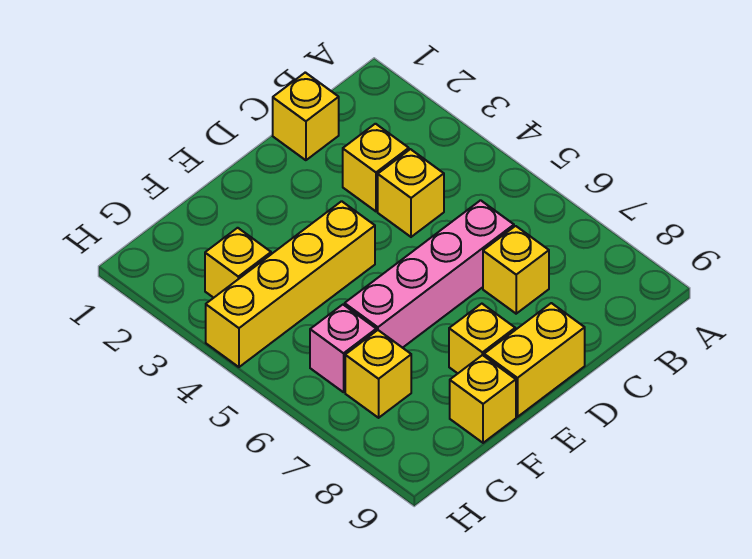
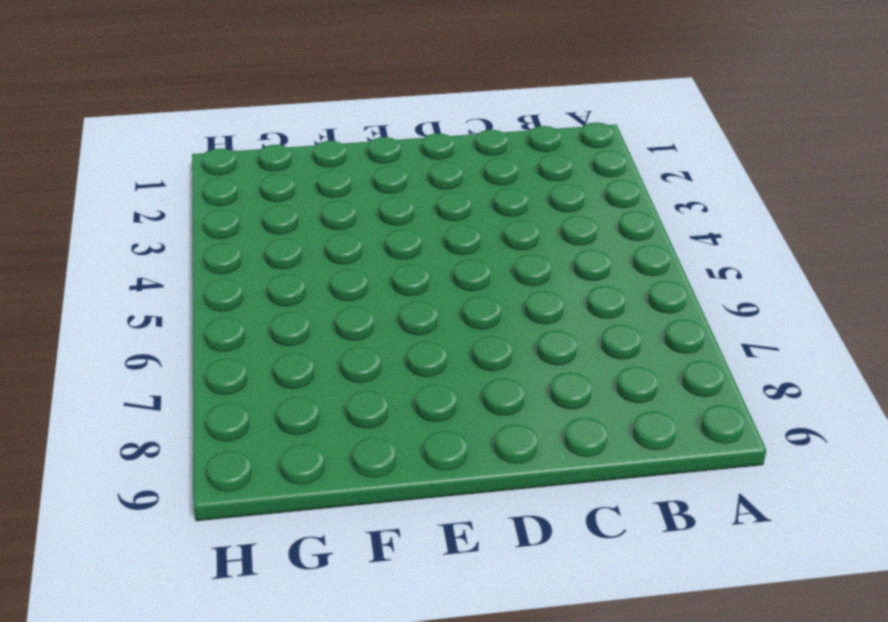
none -> yellow 1x1 brick [273,72,339,160]
none -> yellow 1x1 brick [343,124,409,211]
none -> yellow 1x1 brick [378,149,444,237]

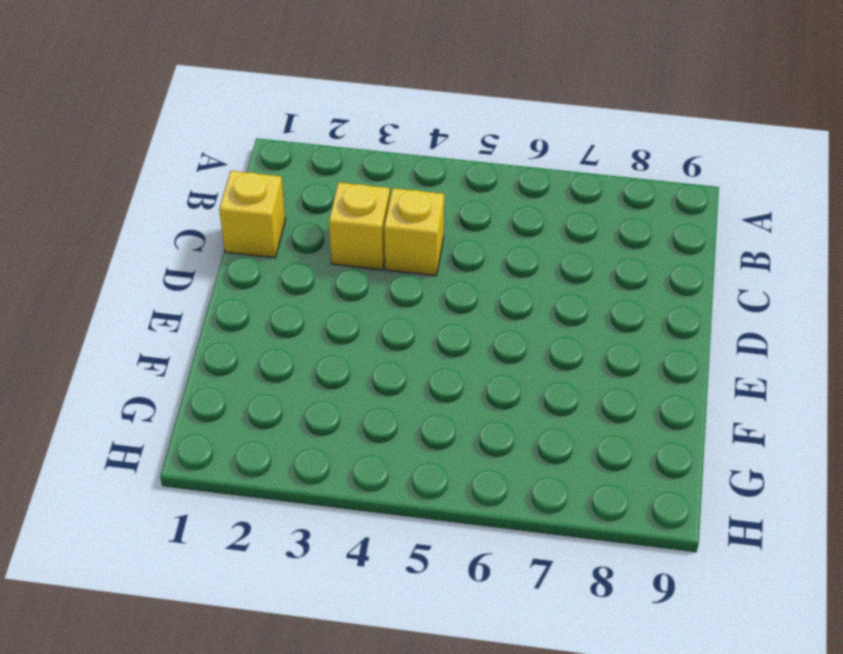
none -> pink 1x4 brick [345,200,514,348]
none -> yellow 1x1 brick [483,226,549,314]
none -> yellow 1x2 brick [484,303,585,417]

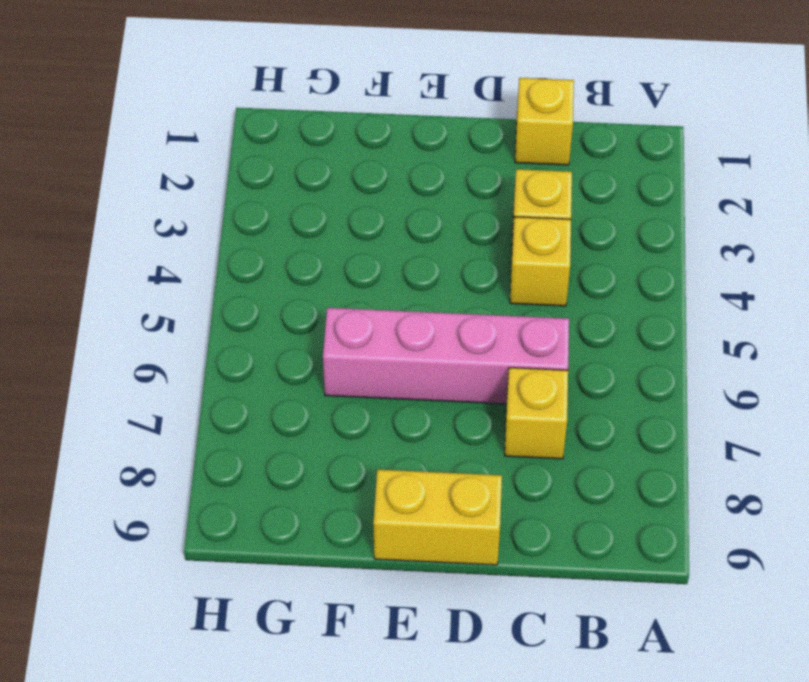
none -> yellow 1x4 brick [206,201,375,367]
none -> yellow 1x1 brick [449,304,515,373]
none -> yellow 1x1 brick [450,355,516,443]

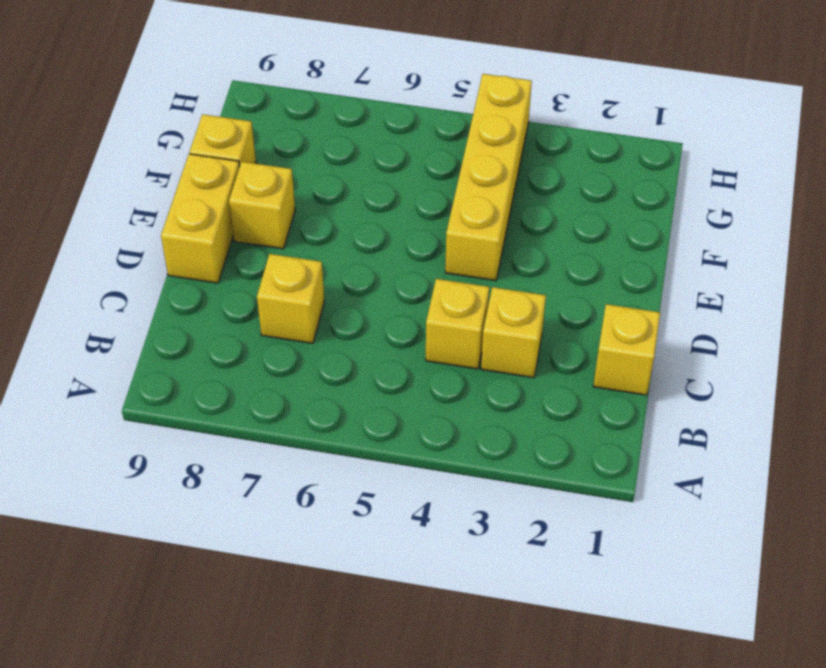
none -> pink 1x4 brick [345,200,514,348]
none -> yellow 1x1 brick [205,228,271,298]
none -> pink 1x1 brick [310,305,376,392]

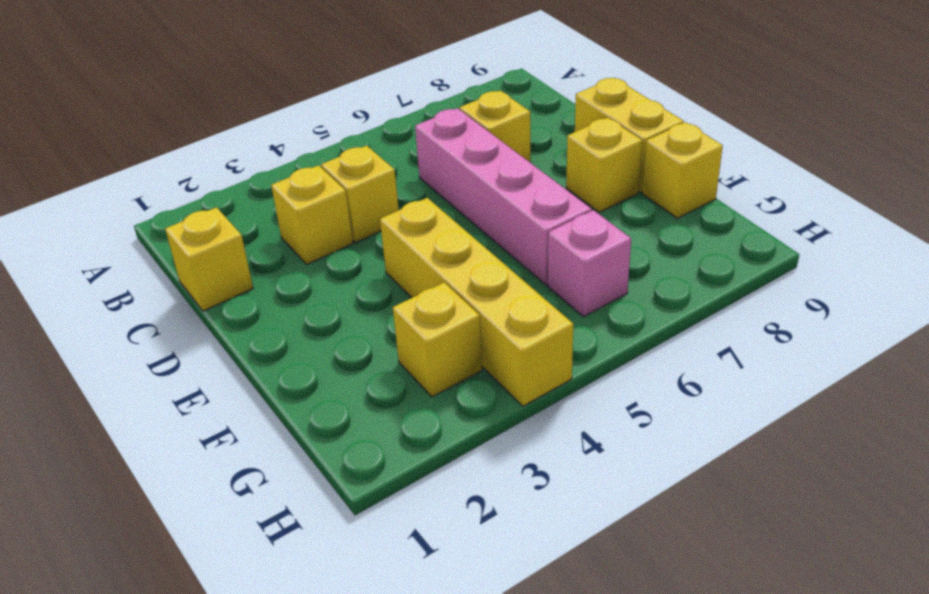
none -> yellow 1x1 brick [345,330,411,418]

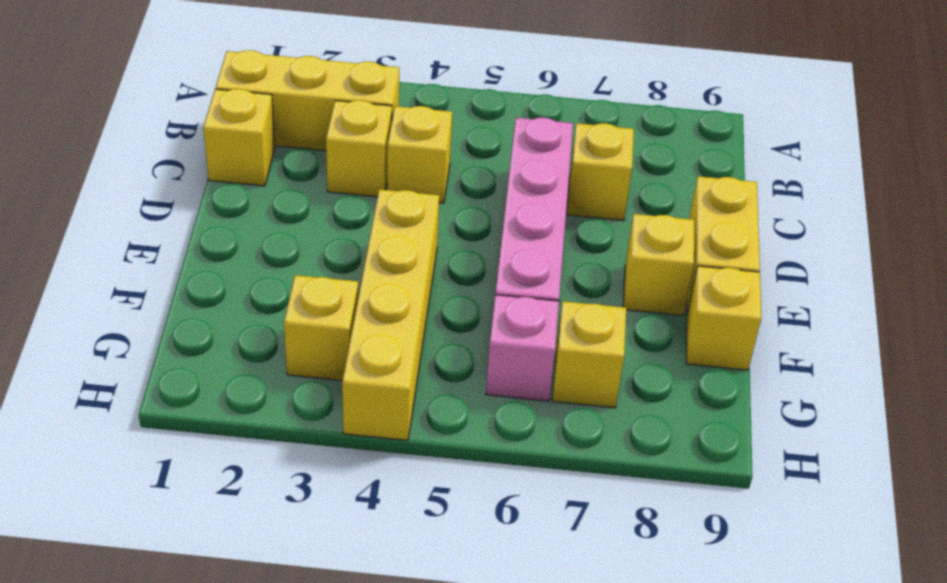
yellow 1x3 brick [216,50,399,151] -> none

